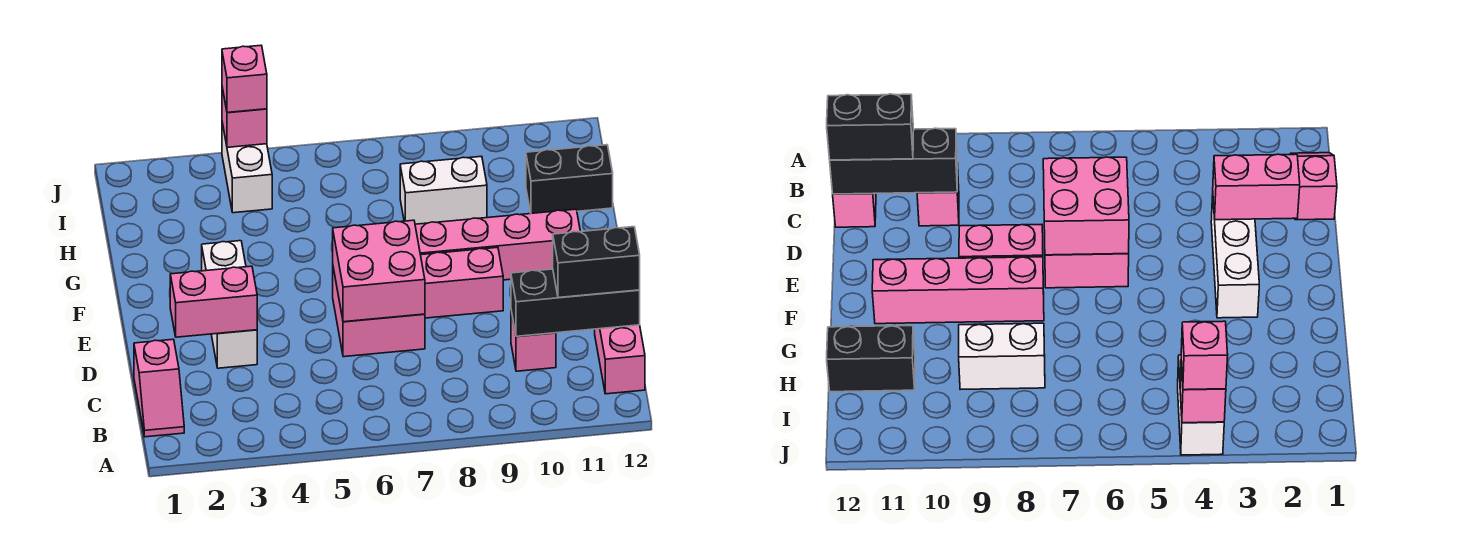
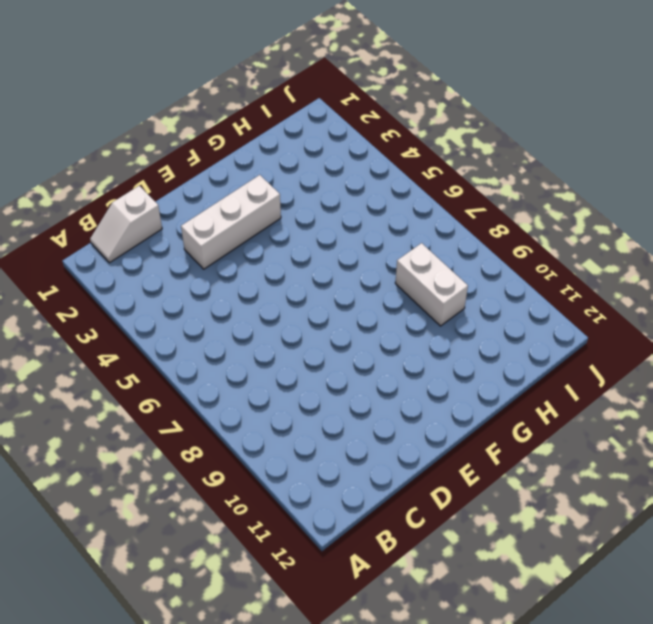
white 1x2 slope [90,186,162,263] -> pink 1x2 slope [134,339,184,437]
none -> pink 1x2 brick [595,325,645,394]
none -> pink 1x1 brick [511,311,556,371]
none -> pink 2x2 brick [333,268,425,357]

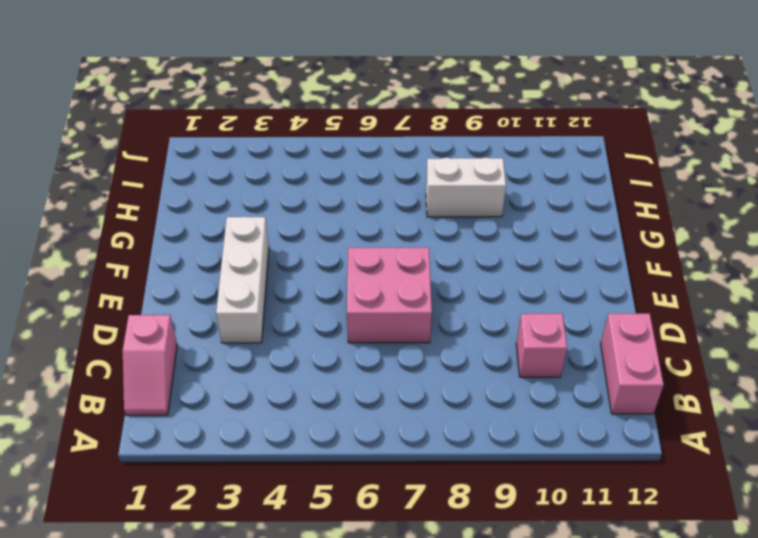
none -> pink 1x2 brick [421,247,503,318]
none -> pink 1x4 brick [415,209,580,280]
none -> black 1x2 brick [526,145,613,213]

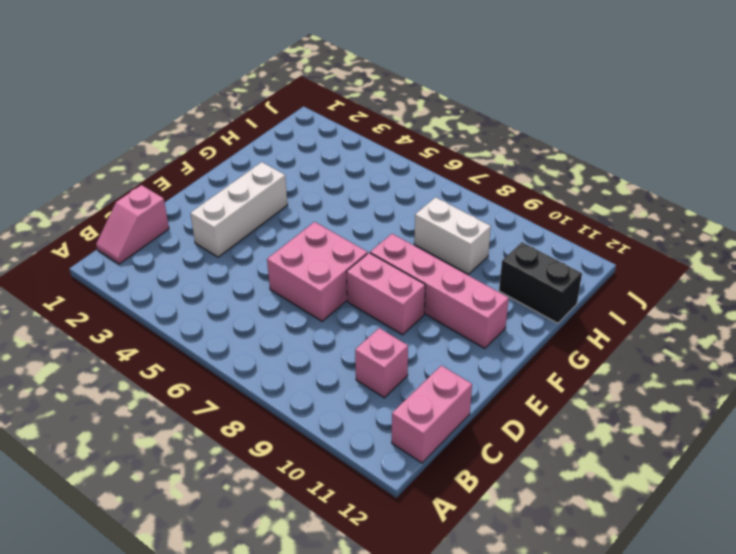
none -> white 1x2 brick [222,123,272,213]
none -> black 1x3 brick [511,269,640,336]
none -> pink 1x2 brick [170,266,257,337]

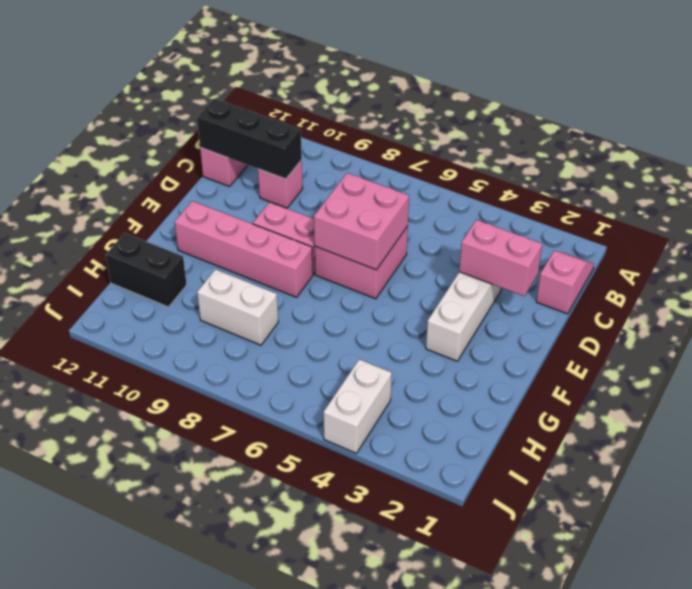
none -> pink 1x1 brick [222,88,267,147]
none -> black 1x2 brick [553,227,640,298]
none -> pink 1x1 brick [222,45,267,113]

